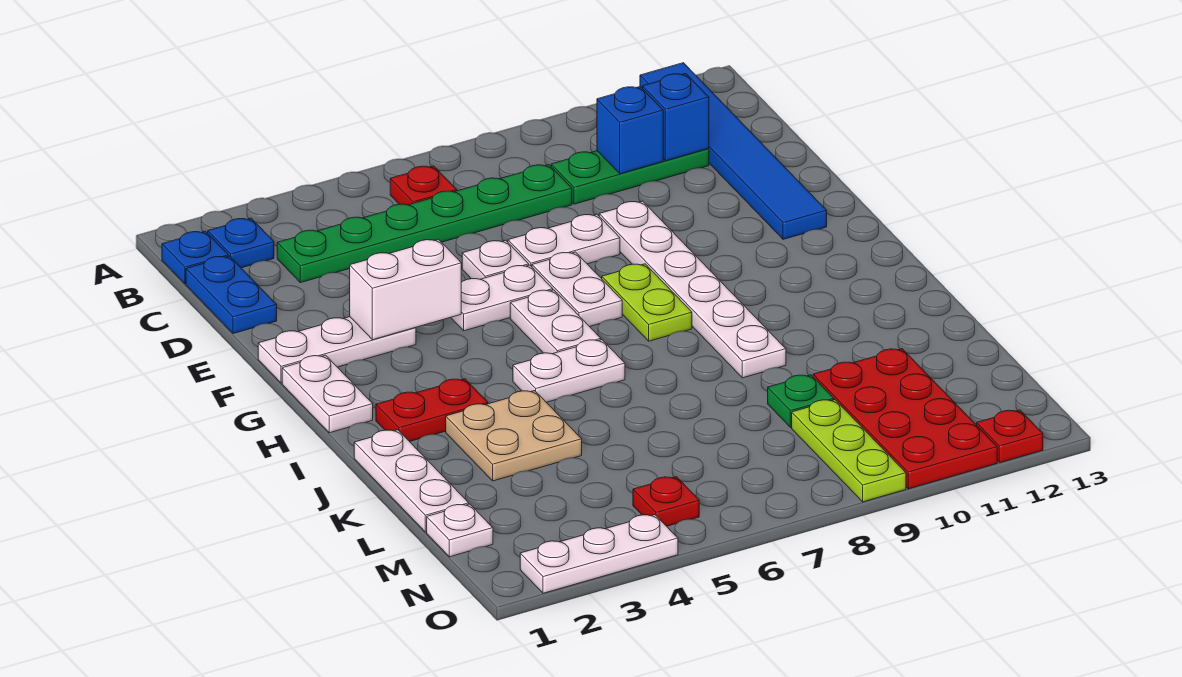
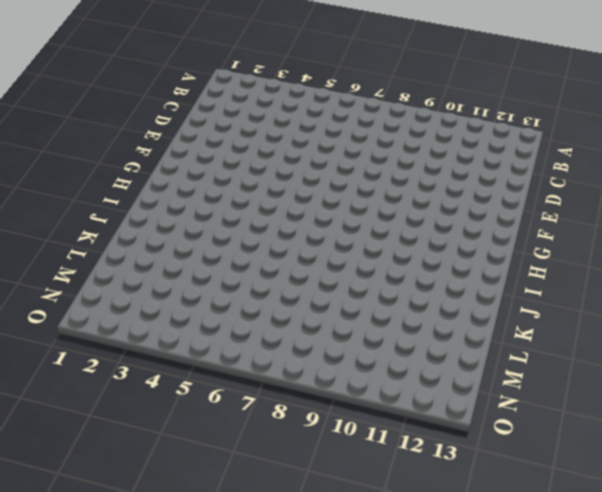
none -> blue 1x6 tile [640,63,827,239]
none -> blue 1x1 plate [162,231,228,284]
none -> blue 1x1 plate [208,218,274,268]
none -> red 1x1 plate [390,166,457,205]

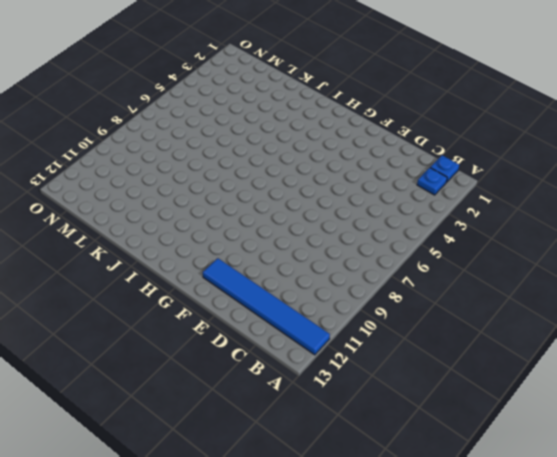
none -> red 1x1 plate [390,166,457,205]
none -> blue 1x2 plate [186,256,277,334]
none -> green 1x6 plate [277,165,572,283]
none -> green 1x3 plate [551,149,709,204]

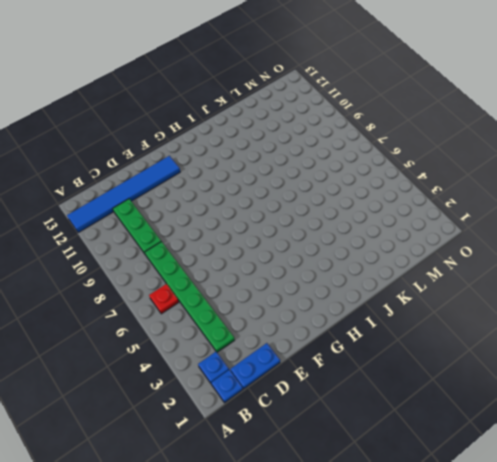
none -> white 1x1 plate [462,240,529,279]
none -> white 1x2 plate [508,214,620,267]
none -> white 1x6 plate [599,201,786,378]
none -> white 1x3 plate [258,317,416,383]

